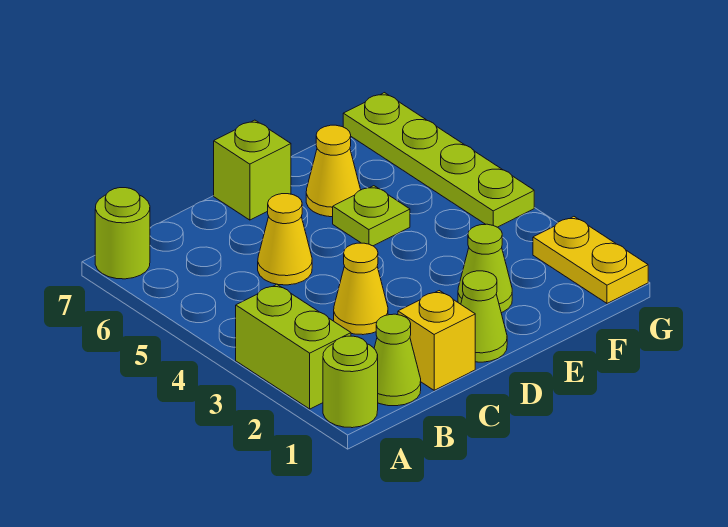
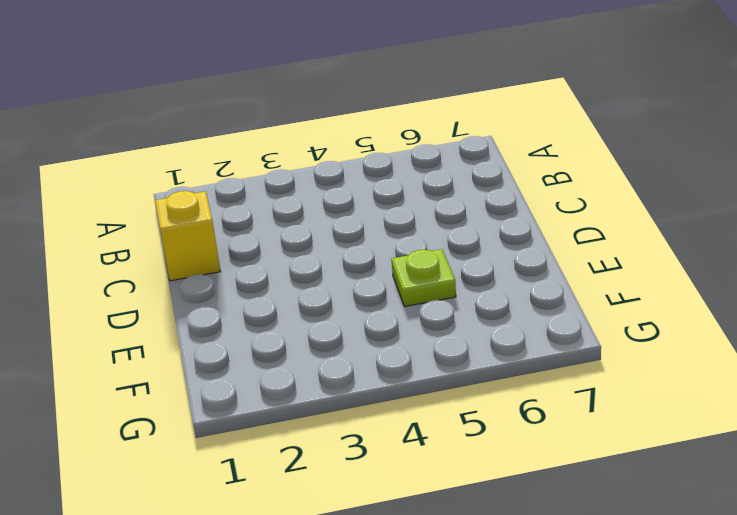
none -> lime 1x1 round brick [323,336,378,428]
none -> lime 1x2 brick [236,284,351,409]
none -> lime 1x1 round brick [95,188,150,279]

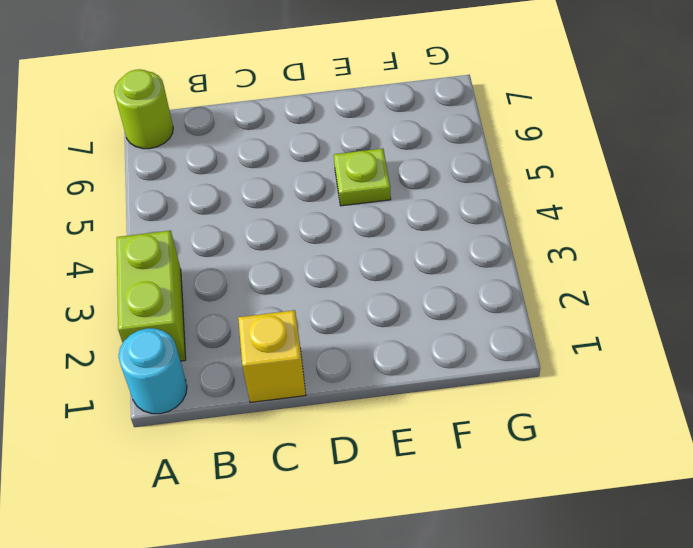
cyan 1x1 round brick [119,328,187,414] -> lime 1x1 round brick [323,336,378,428]
none -> lime 1x1 cone [374,314,421,406]
none -> yellow 1x1 cone [334,243,388,335]
none -> yellow 1x1 cone [258,194,312,285]

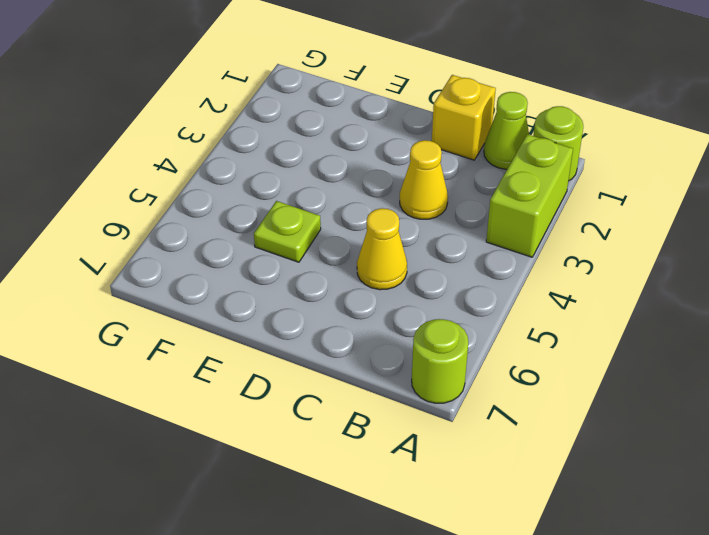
none -> lime 1x1 cone [461,271,507,362]
none -> lime 1x1 brick [214,120,291,220]
none -> lime 1x1 cone [458,224,512,313]

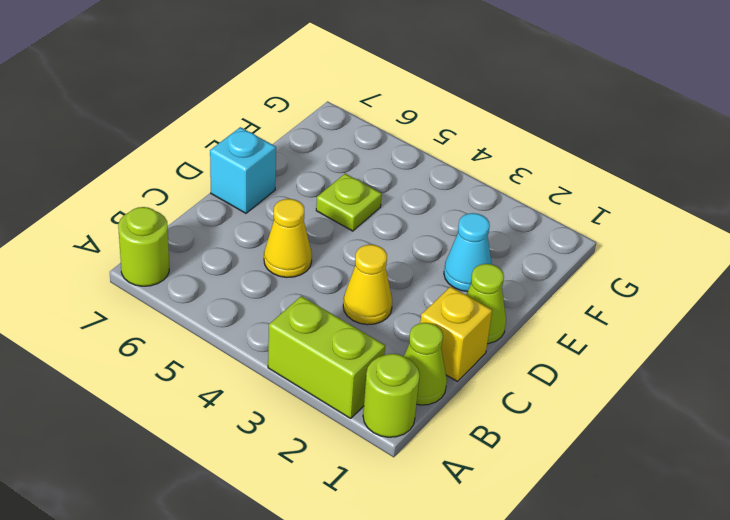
cyan 1x1 brick [210,127,276,213] -> lime 1x1 brick [214,120,291,220]
cyan 1x1 cone [444,213,492,292] -> lime 1x1 cone [458,224,512,313]
none -> yellow 1x1 cone [306,125,361,217]
none -> yellow 1x2 plate [533,217,648,303]
none -> lime 1x4 plate [343,93,534,227]

